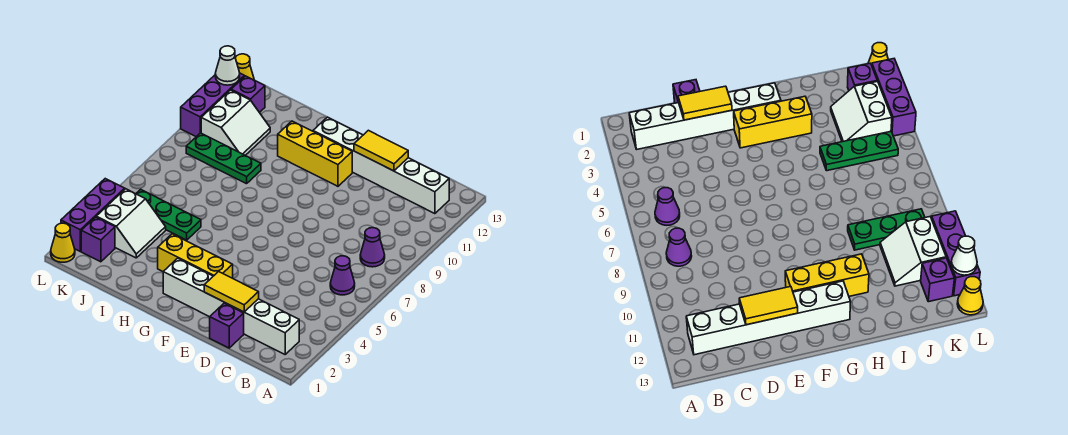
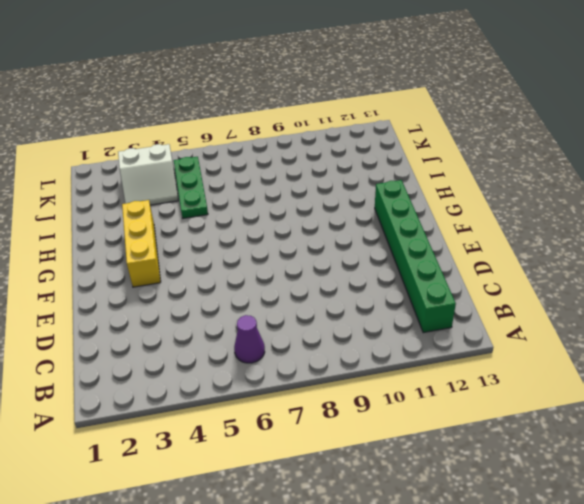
green 1x6 brick [375,180,456,333] -> white 1x6 brick [313,117,449,214]
none -> white 1x6 brick [163,258,299,354]
none -> purple 1x1 cone [360,228,385,267]
none -> purple 1x1 brick [210,303,244,348]

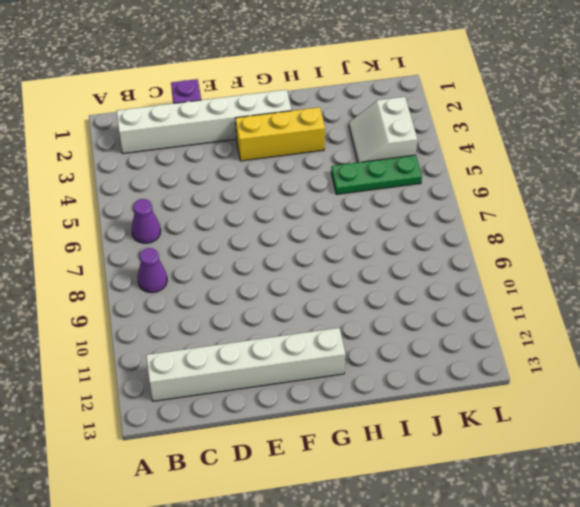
none -> yellow 1x3 brick [278,121,352,186]
none -> green 1x3 plate [186,133,261,184]
none -> white 2x2 slope [201,90,270,155]

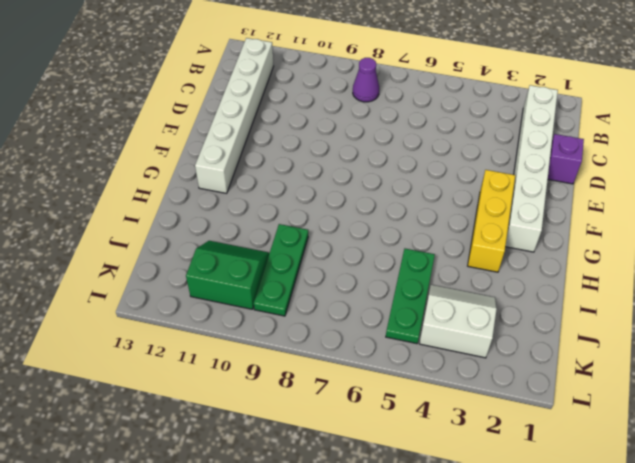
green 2x2 slope [186,241,269,309] -> white 2x2 slope [201,90,270,155]
none -> purple 1x1 cone [330,256,355,295]
none -> yellow 1x3 brick [278,121,352,186]
none -> purple 1x1 brick [81,217,115,262]

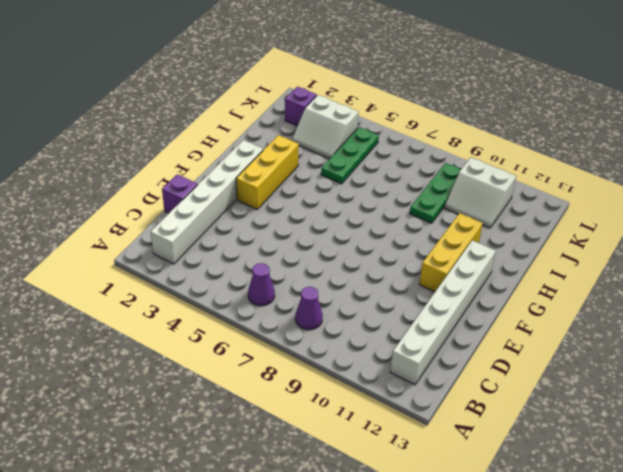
none -> purple 1x1 brick [231,76,265,113]
none -> yellow 1x1 cone [51,223,75,262]
none -> purple 1x3 brick [61,179,125,251]

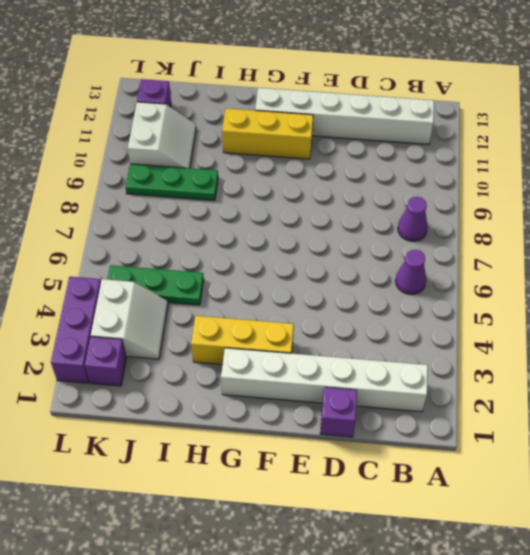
none -> yellow 1x1 cone [51,223,75,262]
none -> purple 1x3 brick [181,73,244,137]
none -> yellow 1x1 cone [235,54,254,80]

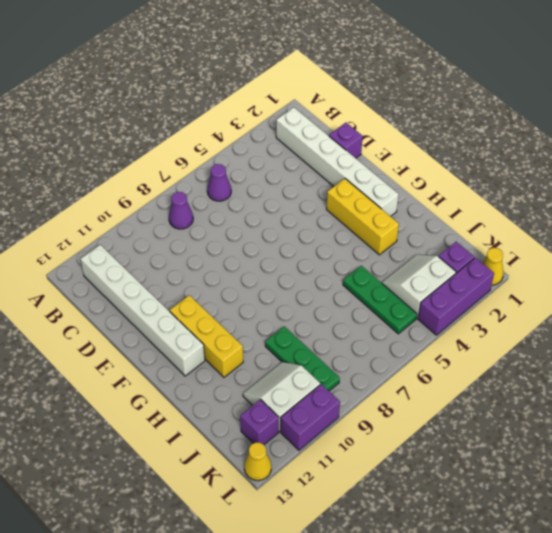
purple 1x2 brick [281,384,340,450] -> purple 1x3 brick [181,73,244,137]
none -> yellow 1x2 tile [204,272,259,312]
none -> yellow 1x2 tile [354,130,408,171]
none -> white 1x1 cone [215,46,240,85]

